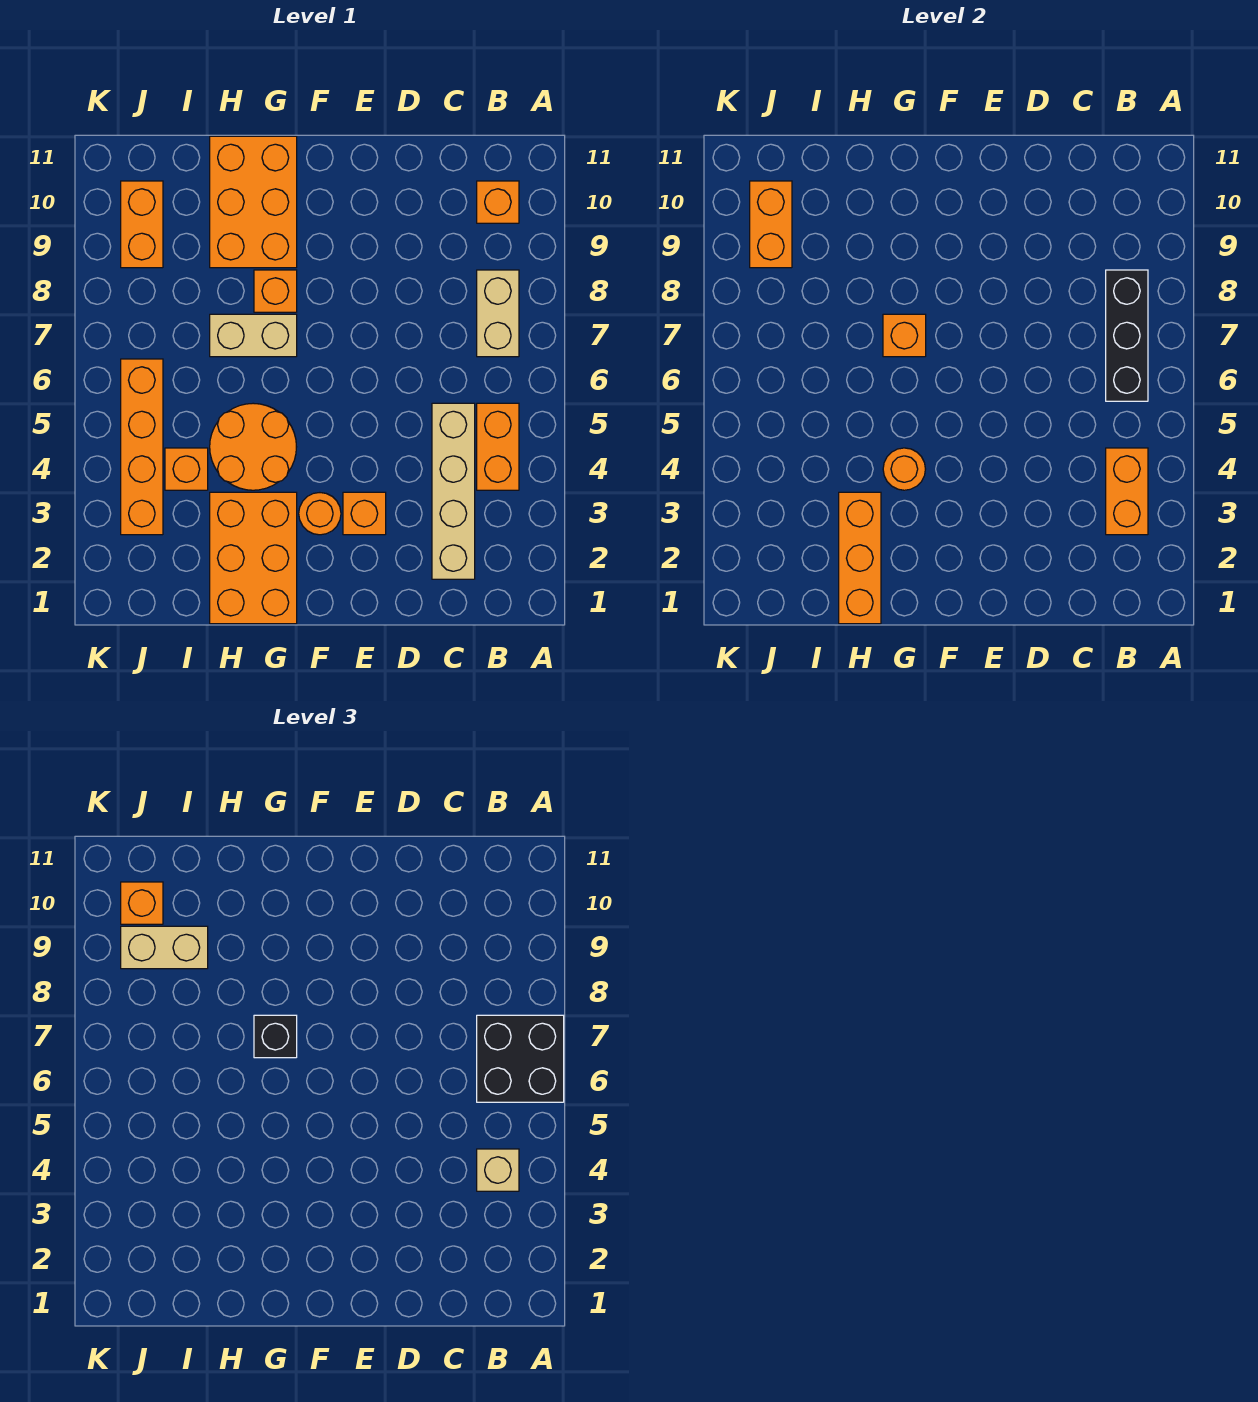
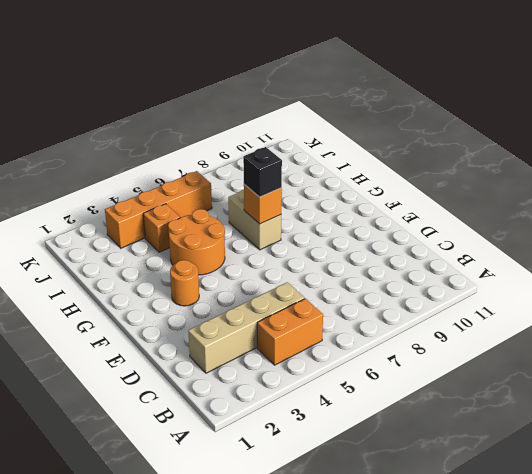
none -> tan 1x2 brick [477,270,519,357]
none -> orange 1x1 brick [477,181,519,223]
none -> orange 1x1 brick [343,492,386,535]

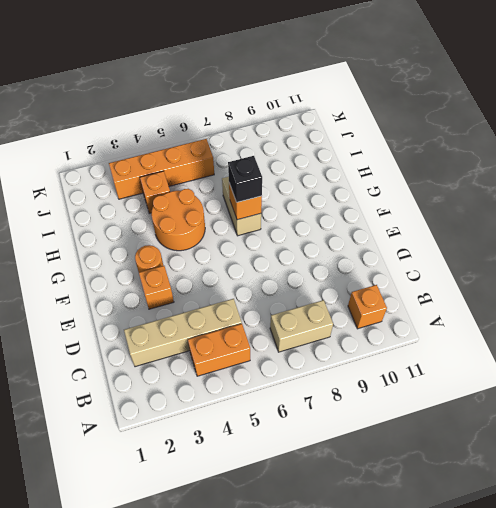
none -> orange 2x3 brick [210,492,297,624]
none -> orange 1x1 brick [254,270,297,312]
none -> orange 2x3 brick [210,136,297,268]

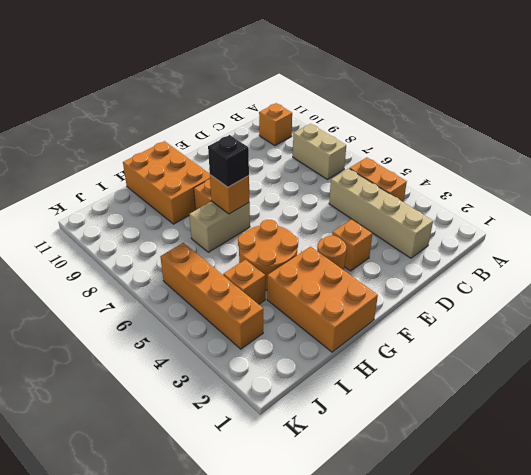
none -> orange 1x2 brick [121,181,163,268]
none -> orange 1x2 brick [1106,448,1148,535]
none -> black 1x3 brick [1106,270,1148,401]

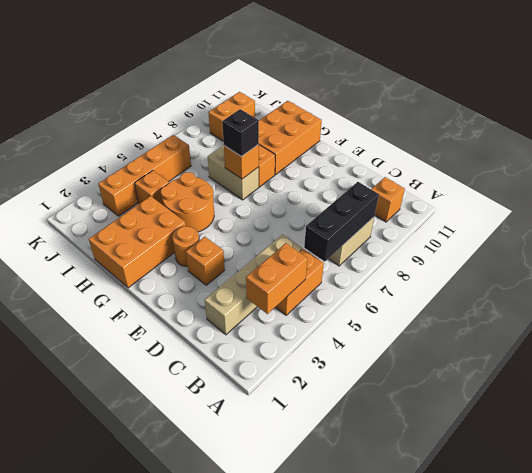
none -> orange 1x1 round brick [883,448,925,490]
none -> orange 1x3 brick [839,492,881,624]
none -> orange 1x2 brick [750,181,792,268]

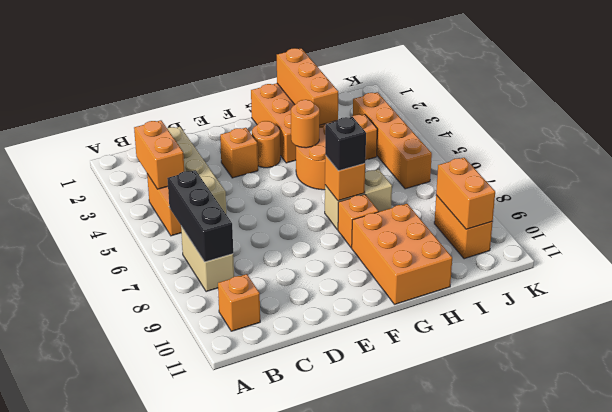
none -> black 2x2 brick [477,1015,564,1102]
none -> tan 1x1 brick [477,1149,519,1191]
none -> tan 1x2 brick [121,926,208,969]

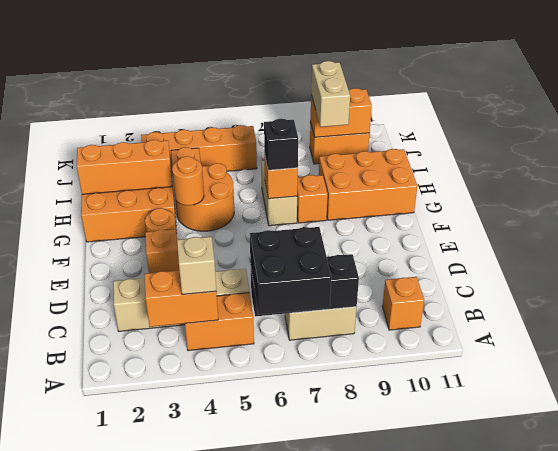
none -> orange 1x1 brick [121,882,163,924]

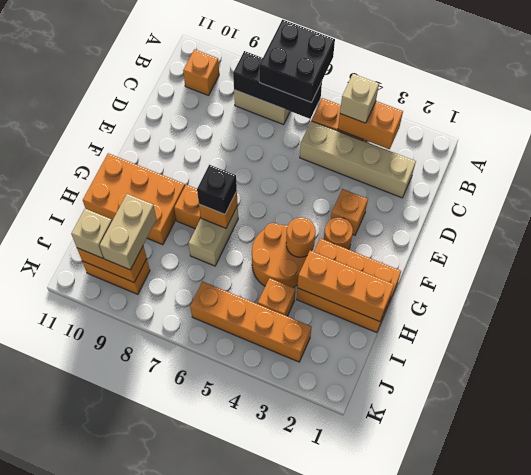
tan 1x1 brick [71,209,112,258] -> orange 1x1 brick [121,882,163,924]

